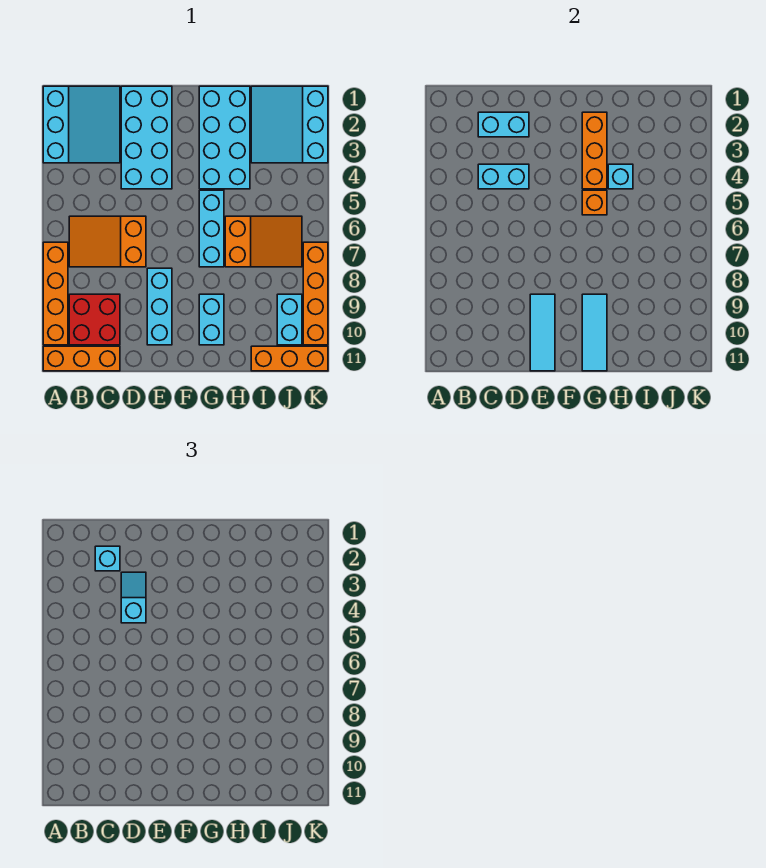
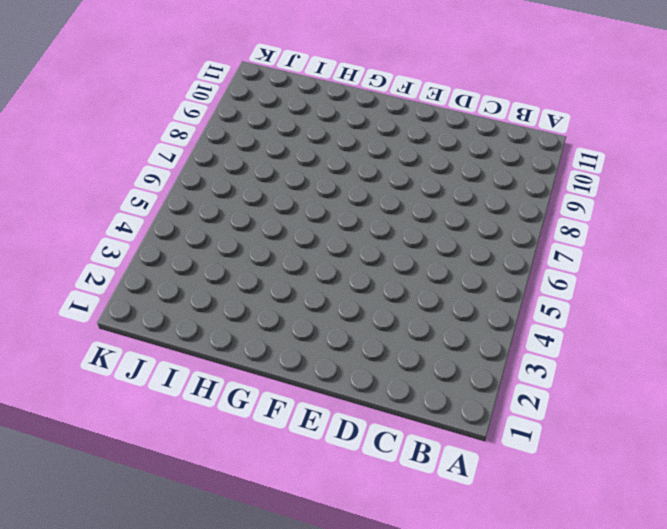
none -> cyan 3x3 slope [43,86,120,163]
none -> orange 1x4 brick [43,242,68,345]
none -> orange 1x3 brick [43,346,120,371]

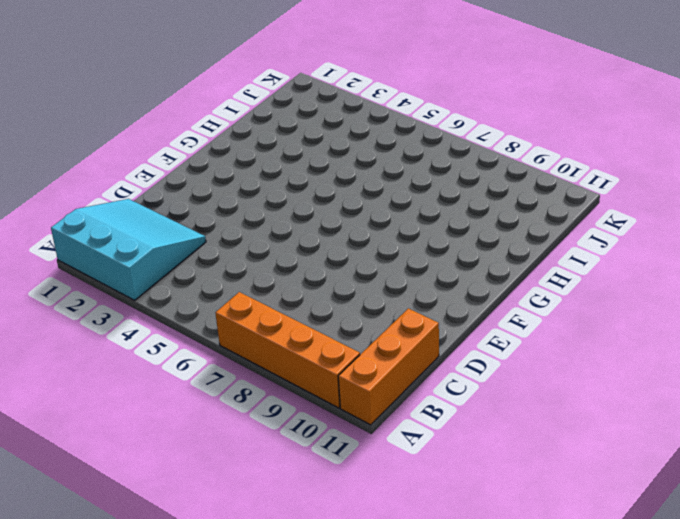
none -> orange 2x3 slope [69,216,146,267]
none -> red 2x2 brick [69,294,120,345]
none -> cyan 2x4 brick [121,86,172,189]

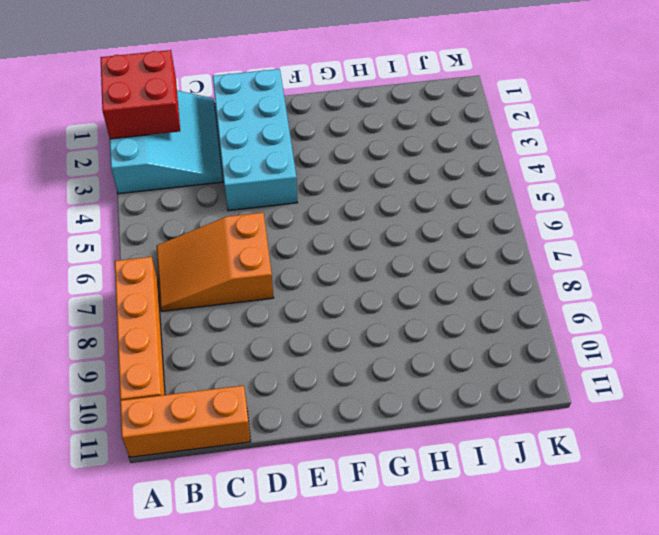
red 2x2 brick [100,50,180,139] -> red 2x2 brick moved to [69,294,120,345]
none -> cyan 1x3 brick [147,268,172,345]
none -> cyan 2x4 brick [199,86,250,189]
none -> cyan 1x3 brick [199,190,224,267]

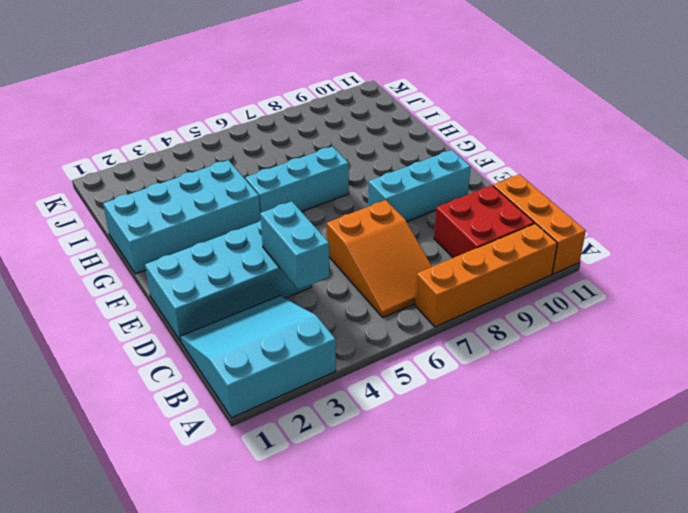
none -> cyan 1x2 brick [199,294,224,345]
none -> orange 2x3 slope [225,216,302,267]
none -> cyan 3x3 slope [251,86,328,163]

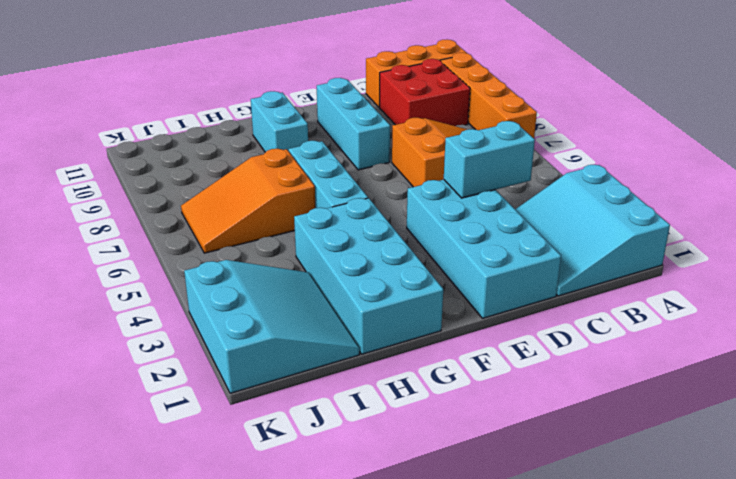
none -> orange 1x3 brick [251,346,328,371]
none -> cyan 1x2 brick [277,294,302,345]
none -> orange 1x4 brick [303,242,328,345]

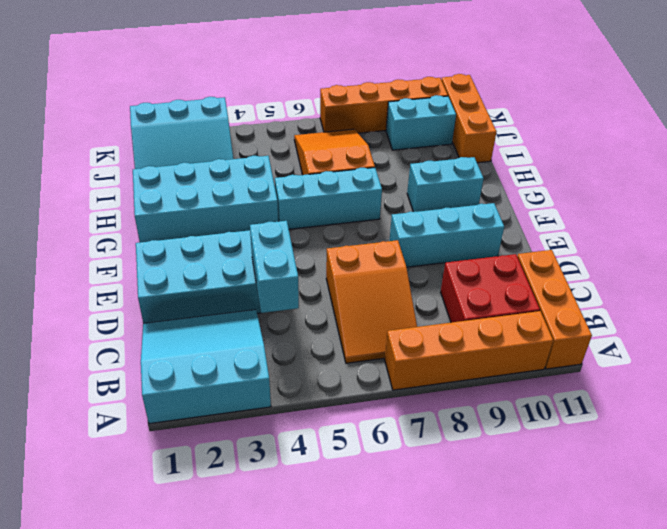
none -> cyan 1x2 brick [478,112,529,137]
none -> cyan 1x3 tile [530,294,555,371]
none -> orange 1x3 brick [582,112,607,189]

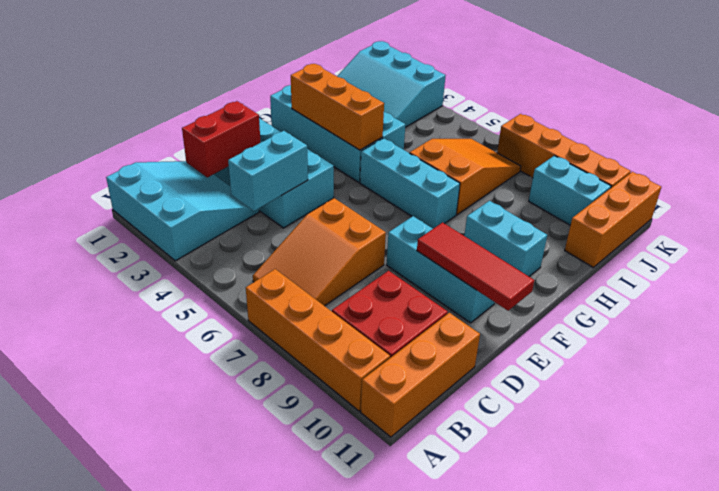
red 1x2 brick [182,101,261,177] -> cyan 1x2 brick [478,112,529,137]
red 1x3 tile [417,223,534,311] -> cyan 1x3 tile [530,294,555,371]
none -> orange 1x1 brick [582,190,607,215]
none -> cyan 1x3 tile [582,294,607,371]
none -> cyan 1x1 brick [608,164,633,189]

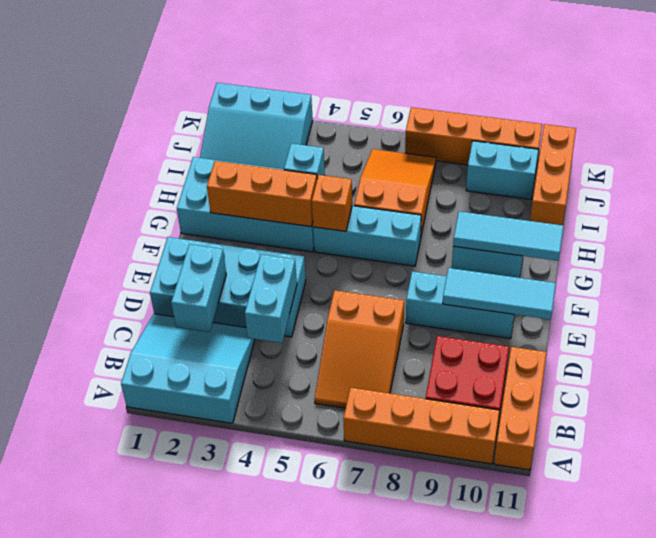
none -> cyan 1x1 brick [95,546,120,571]
none -> cyan 1x2 slope [121,572,146,623]

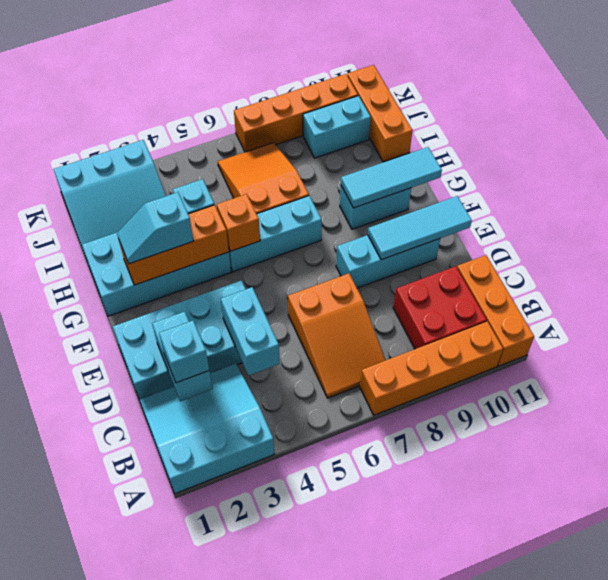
cyan 1x2 slope [117,192,194,264] -> cyan 1x2 slope moved to [121,572,146,623]

